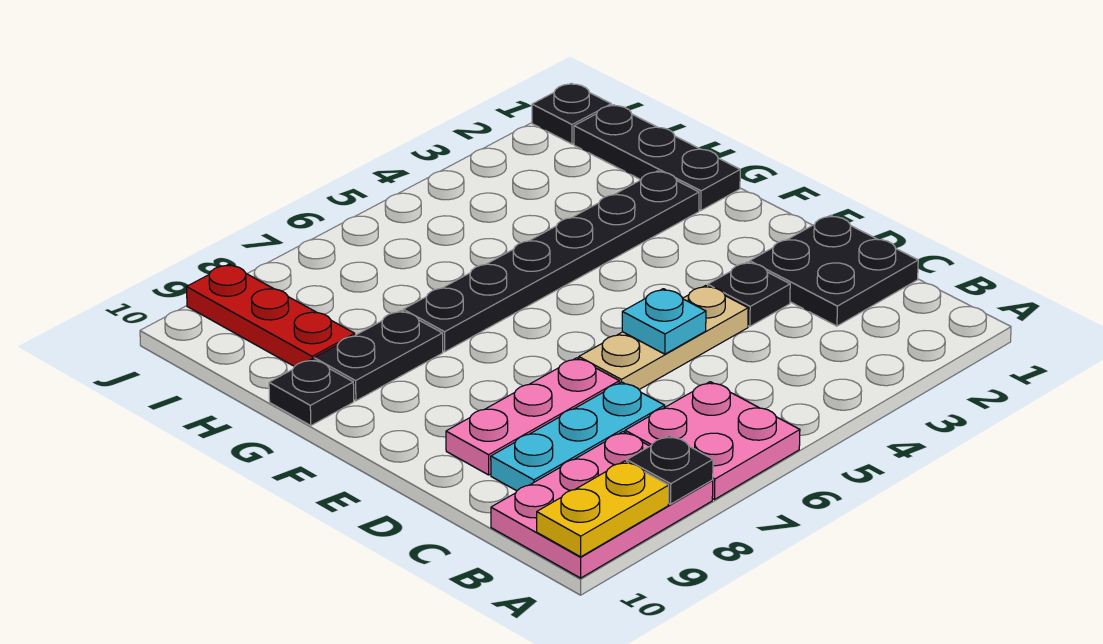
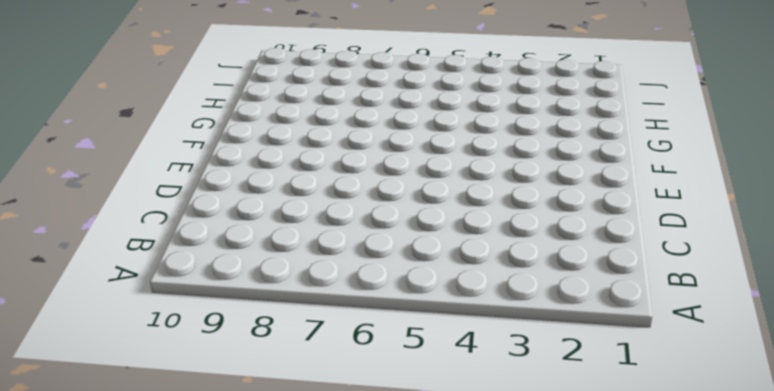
none -> pink 2x2 plate [625,382,800,499]
none -> pink 2x3 plate [491,432,713,578]
none -> black 2x2 plate [750,215,918,326]

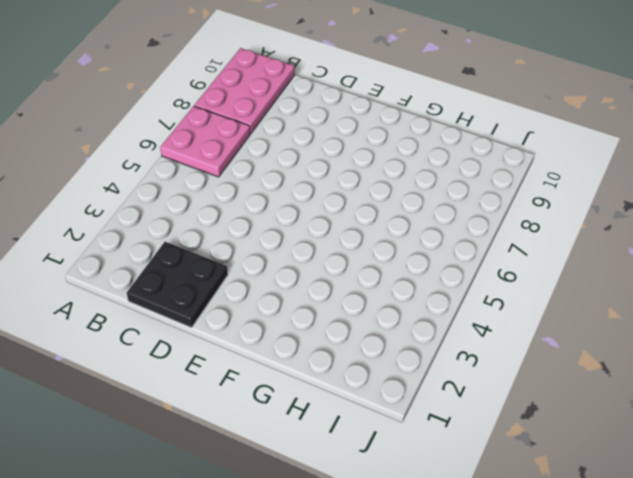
none -> cyan 1x3 plate [491,382,665,491]
none -> black 1x1 plate [708,262,790,326]
none -> tan 1x3 plate [579,286,748,389]

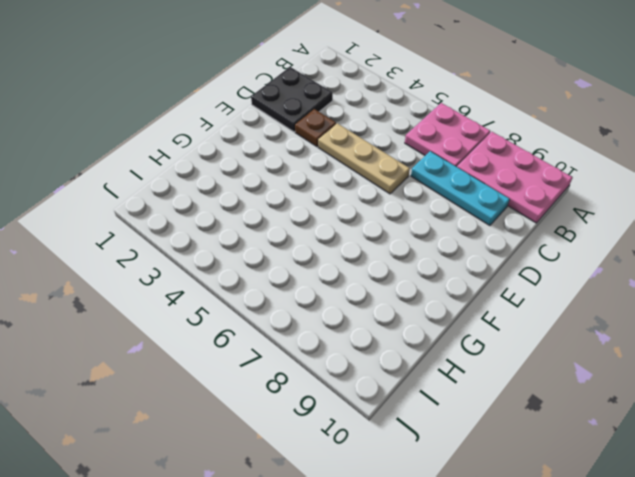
brown 1x1 plate [295,109,336,147] -> black 1x1 plate [708,262,790,326]
none -> pink 1x3 plate [446,358,619,475]
none -> black 1x3 plate [574,105,740,210]
none -> black 1x6 plate [403,171,699,352]

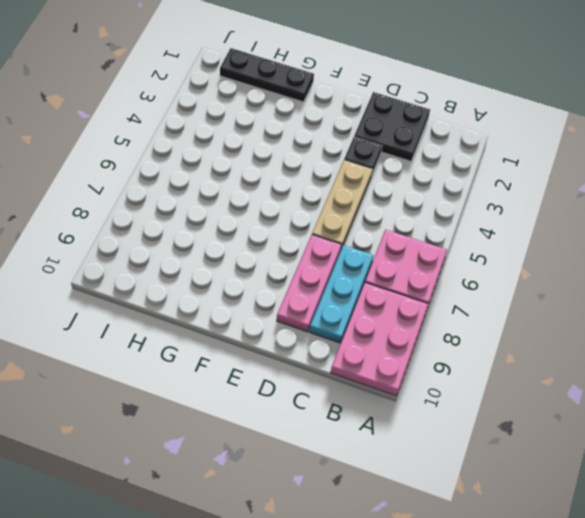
none -> black 1x6 plate [403,171,699,352]
none -> black 1x2 plate [314,311,443,401]
none -> black 1x1 plate [269,359,354,426]

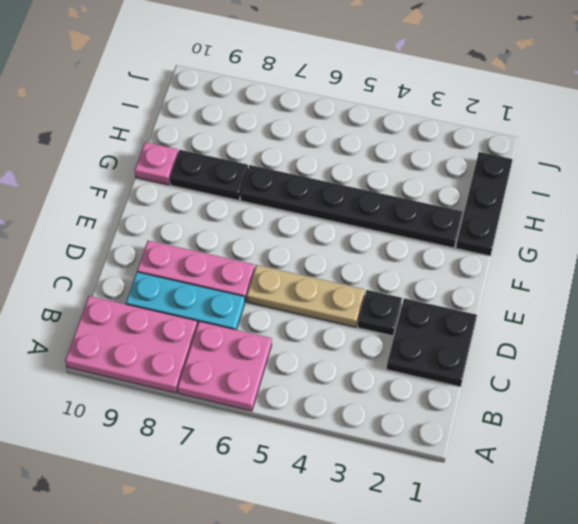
pink 1x1 plate [135,142,178,185] -> black 1x1 plate [269,359,354,426]
none -> red 1x3 plate [186,264,355,366]
none -> black 1x1 plate [532,83,611,144]
none -> black 1x1 plate [627,436,713,504]

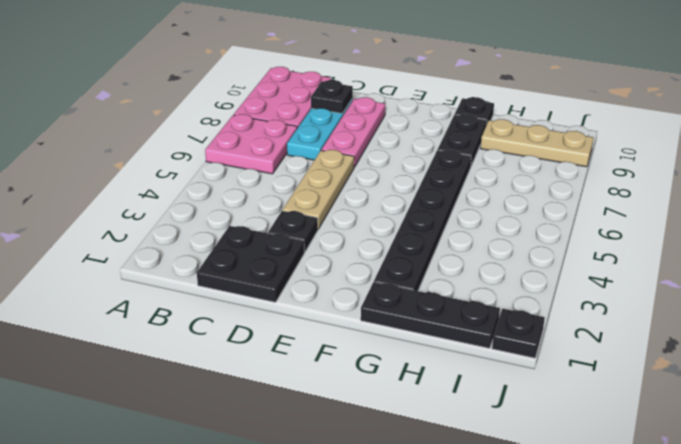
black 1x1 plate [311,80,353,113] -> black 1x1 plate moved to [627,436,713,504]
tan 1x3 plate [481,119,593,167] -> red 1x3 plate [186,264,355,366]
none -> yellow 1x2 plate [537,461,669,557]
none -> cyan 1x1 plate [622,289,706,354]

